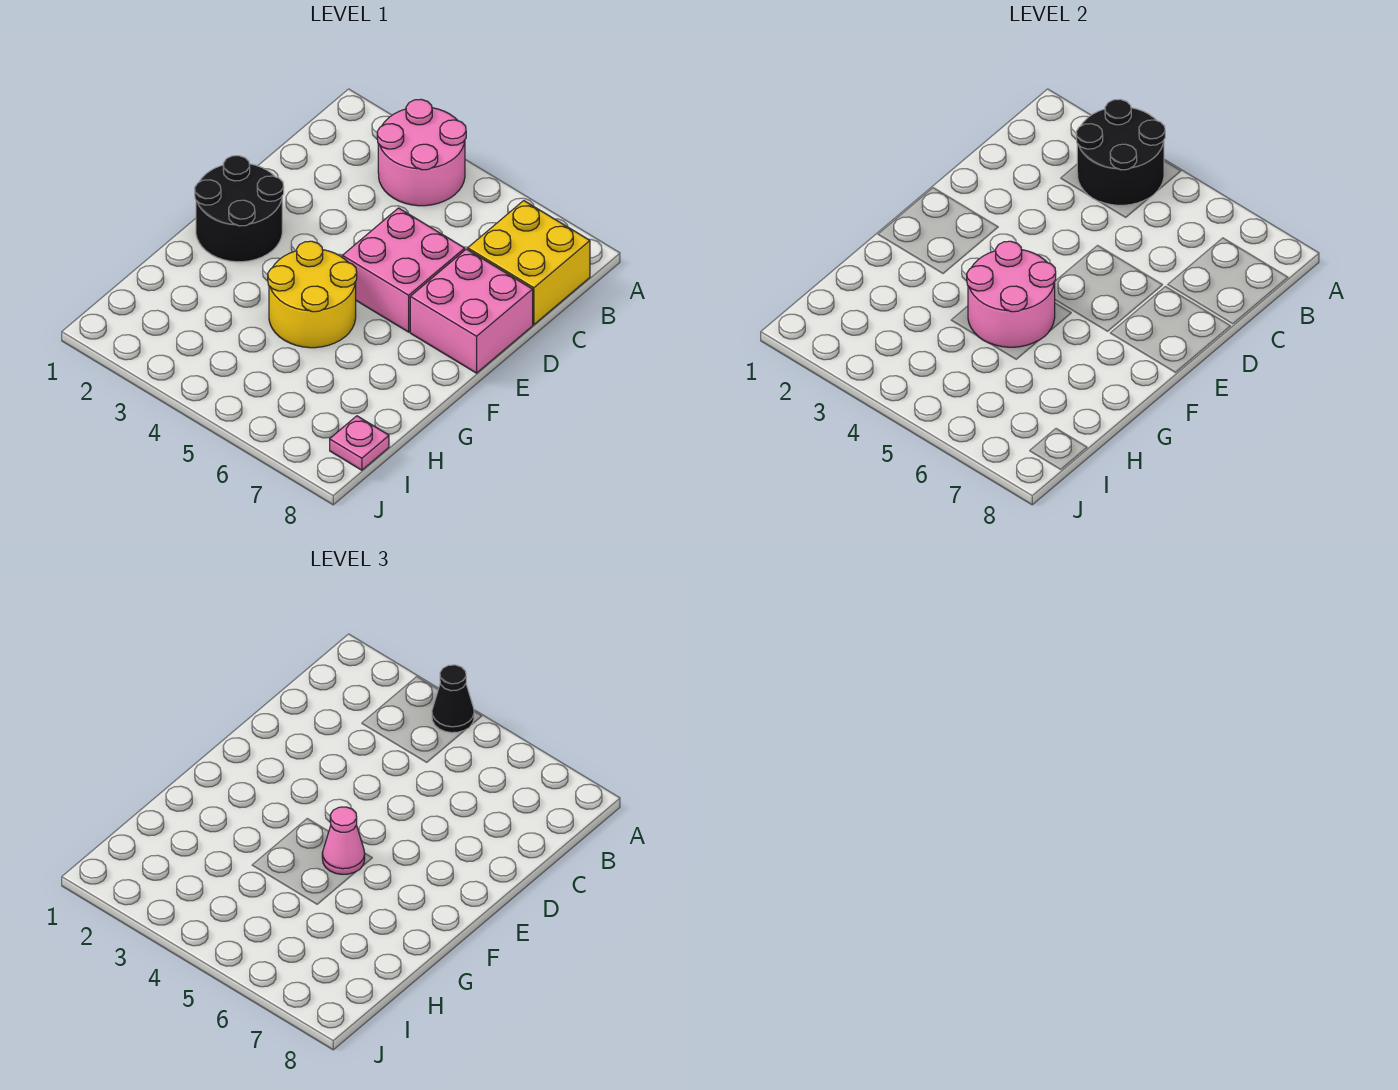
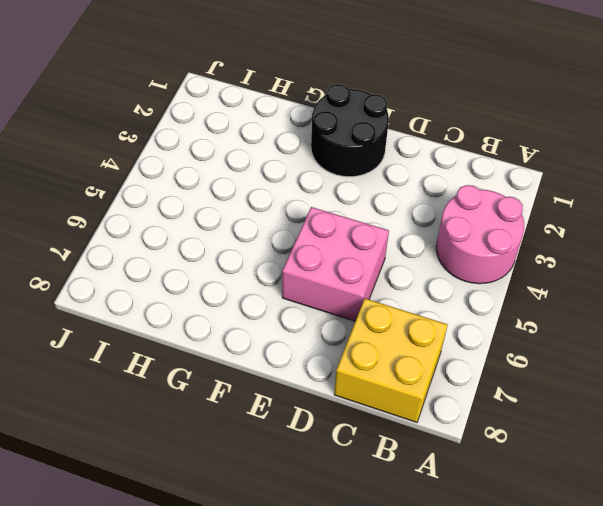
none -> pink 2x2 brick [410,249,533,373]
none -> yellow 2x2 round brick [268,241,357,348]

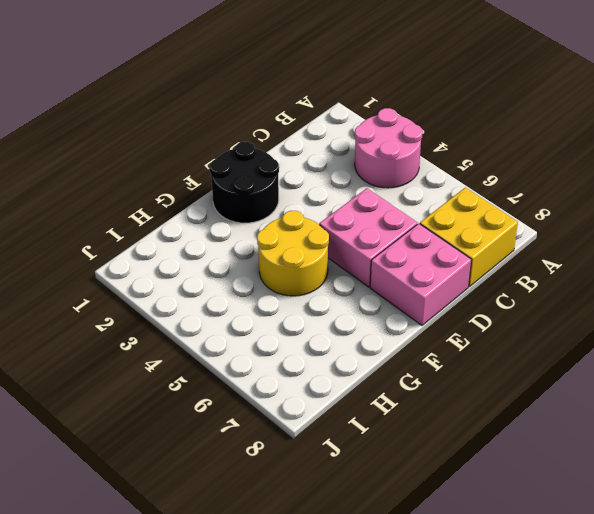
none -> pink 1x1 plate [330,416,389,470]
none -> black 2x2 round brick [1076,99,1165,205]

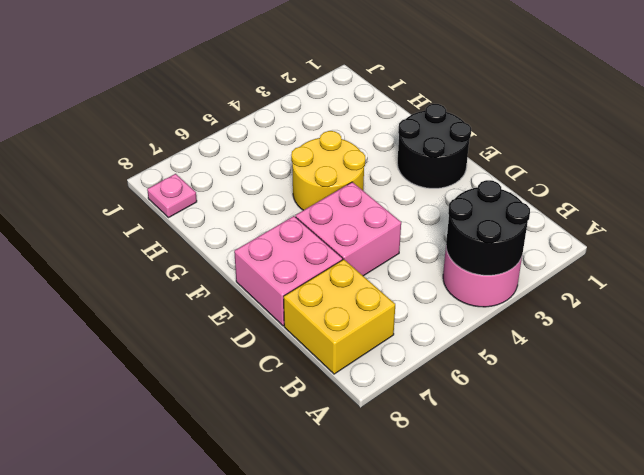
none -> pink 2x2 round brick [967,241,1056,347]
none -> black 1x1 cone [432,665,474,733]

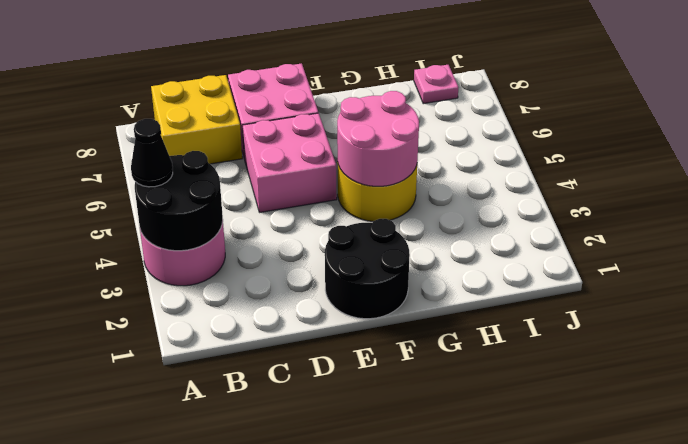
none -> pink 1x1 cone [322,807,365,874]

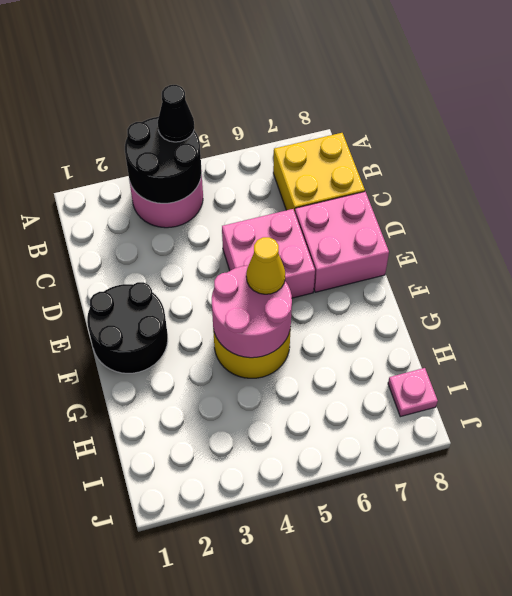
yellow 1x1 cone [246,237,285,294] -> pink 1x1 cone [322,807,365,874]

